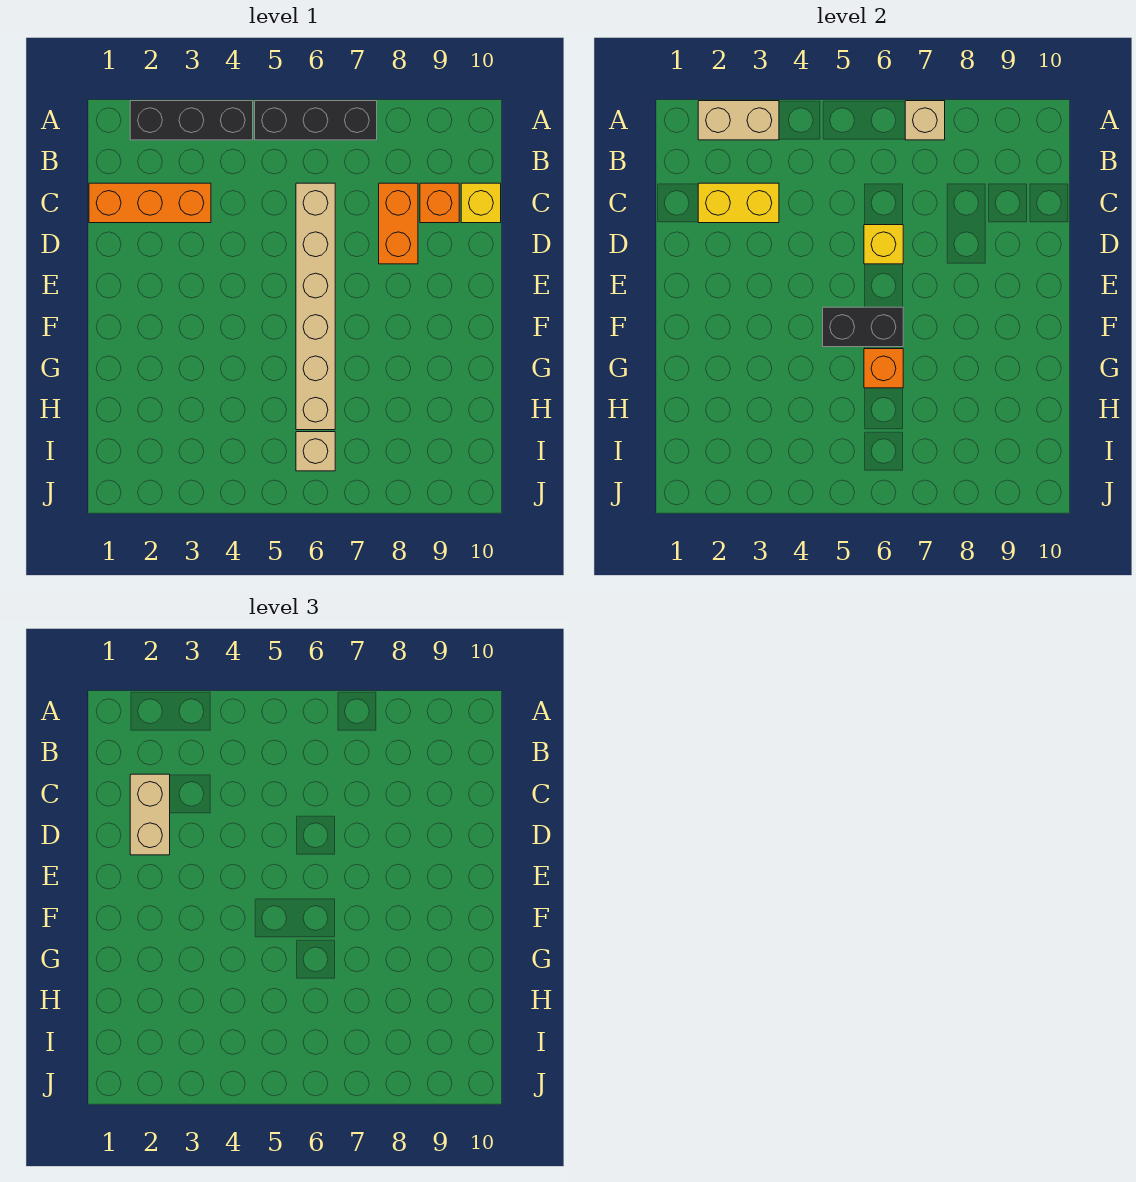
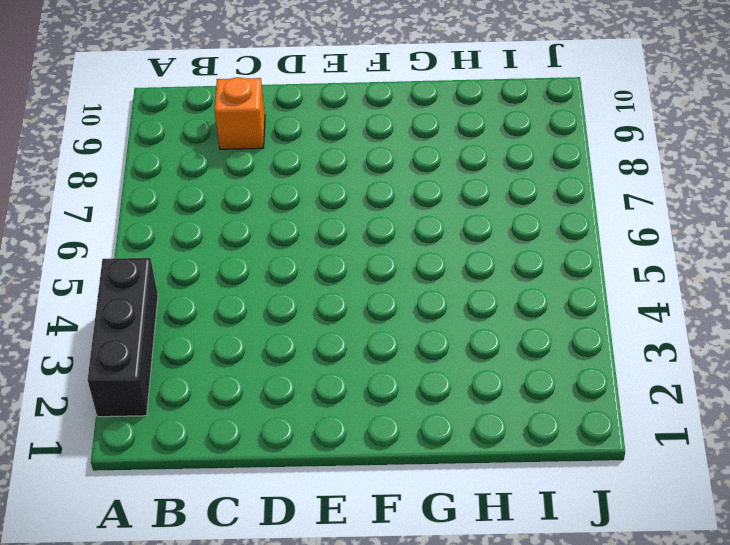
none -> black 1x3 brick [255,101,377,140]
none -> orange 1x3 brick [89,183,211,223]
none -> tan 1x6 brick [296,183,335,430]

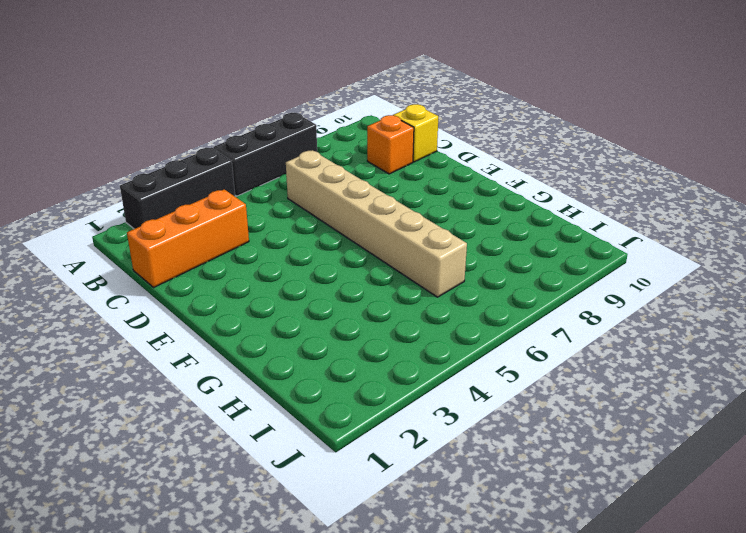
none -> orange 1x2 brick [379,183,418,264]
none -> tan 1x1 brick [296,432,335,471]
none -> tan 1x2 brick [698,101,779,140]

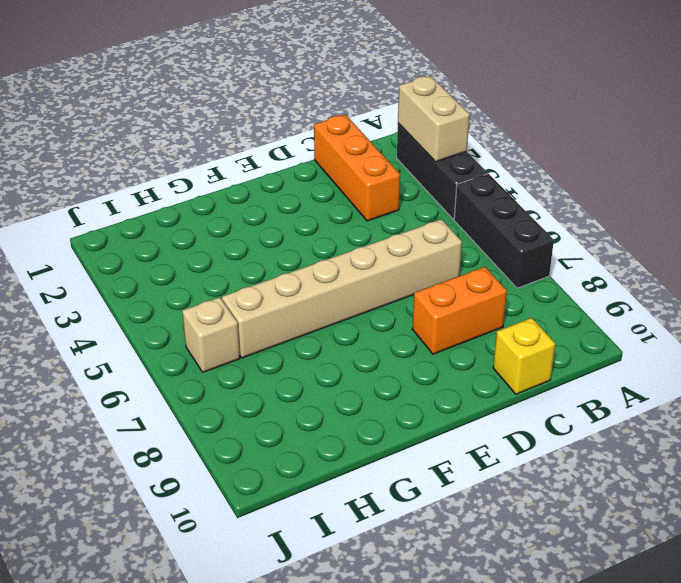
none -> orange 1x1 brick [420,183,459,223]
none -> tan 1x1 brick [905,101,945,140]
none -> yellow 1x2 brick [698,183,779,223]

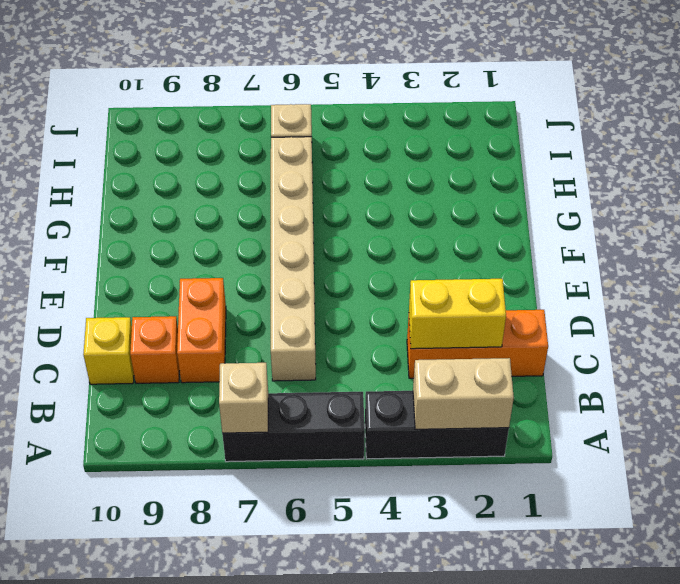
none -> yellow 1x1 brick [864,225,903,264]
none -> black 1x2 brick [823,307,903,347]
none -> orange 1x1 brick [864,349,903,388]

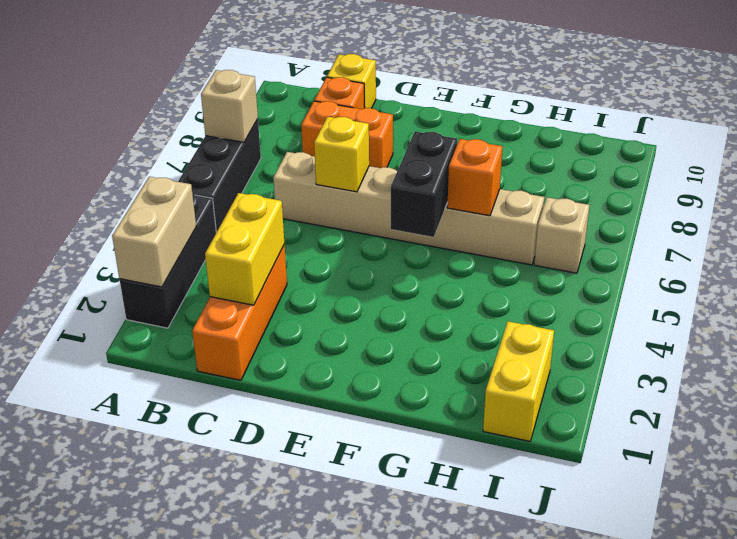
yellow 1x2 brick [483,321,554,441] -> none
none -> tan 1x2 brick [130,774,170,855]

